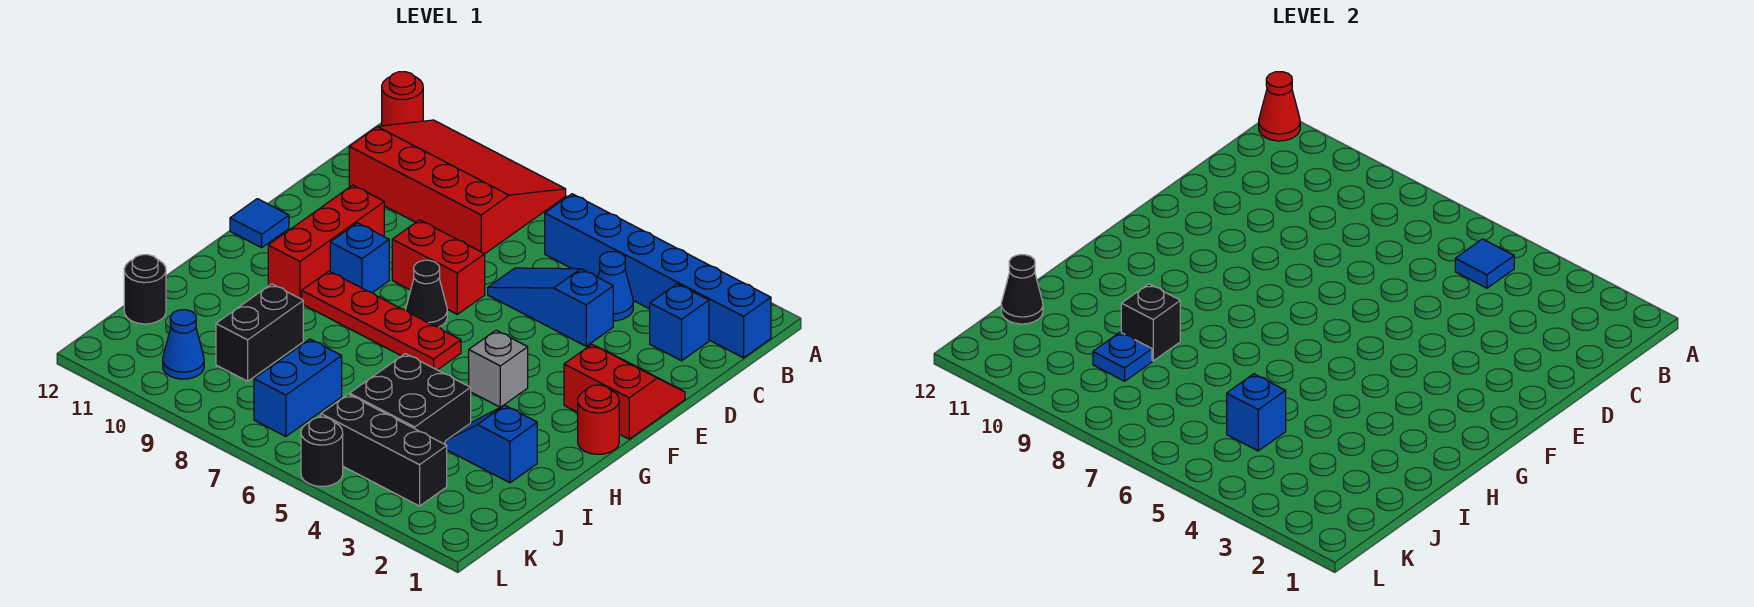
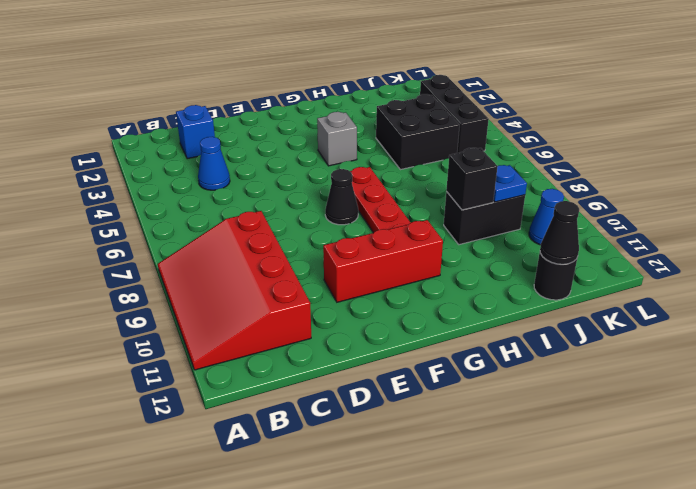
none -> red 1x1 round brick [382,72,423,126]
none -> blue 1x6 brick [545,194,771,358]
none -> blue 1x3 slope [488,268,613,346]

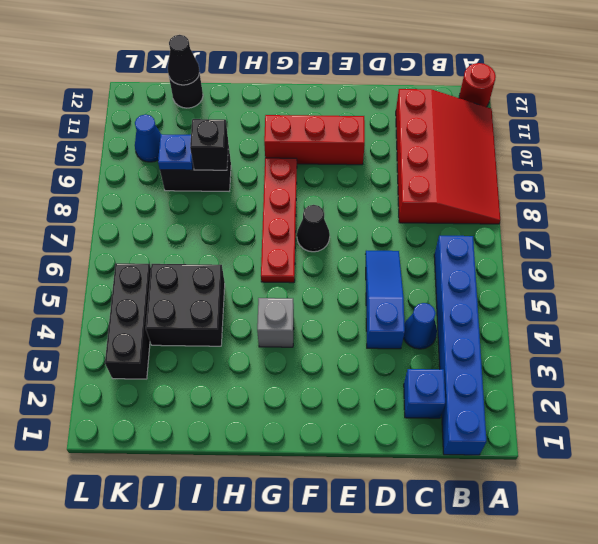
none -> red 2x2 slope [564,344,685,439]
none -> red 1x2 brick [392,220,485,314]
none -> blue 1x1 brick [330,223,389,293]

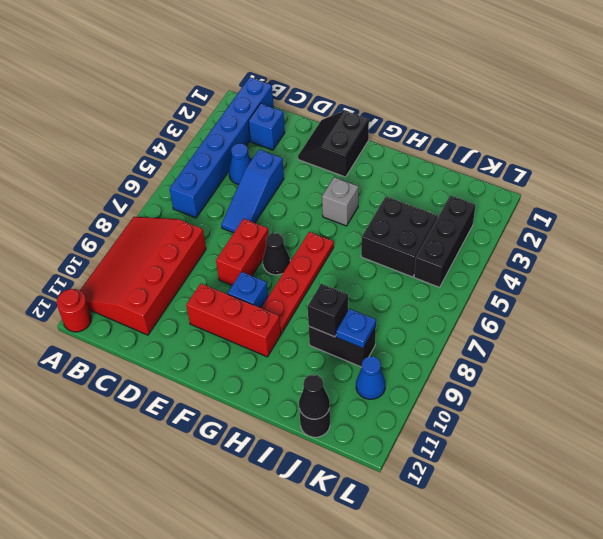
black 2x2 slope [298,111,369,177] -> red 2x2 slope [564,344,685,439]
none -> blue 1x1 tile [230,199,289,248]
none -> red 1x1 round brick [578,385,619,454]
none -> blue 1x2 slope [445,405,537,483]

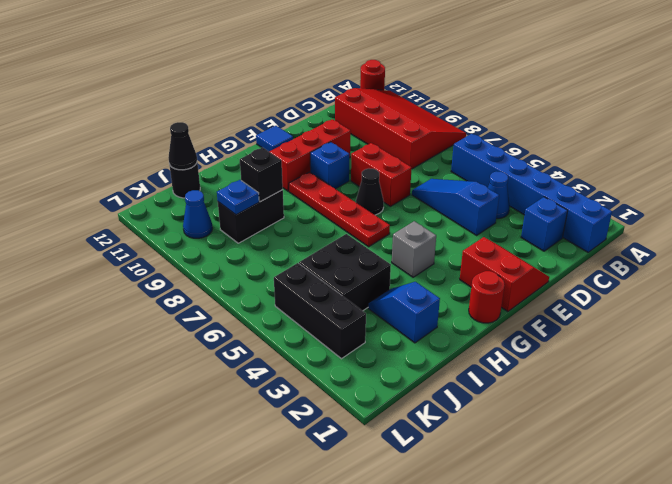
none -> blue 1x2 brick [254,339,342,436]
none -> black 1x1 round brick [301,417,343,487]
none -> red 1x1 cone [1259,72,1300,141]

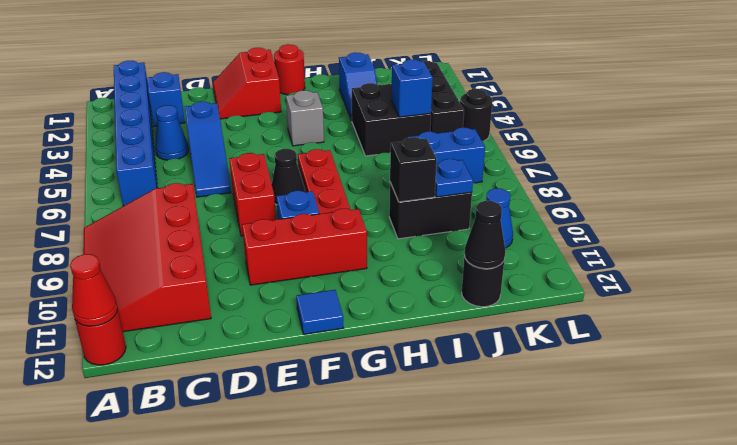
none -> blue 1x1 tile [1455,239,1514,288]

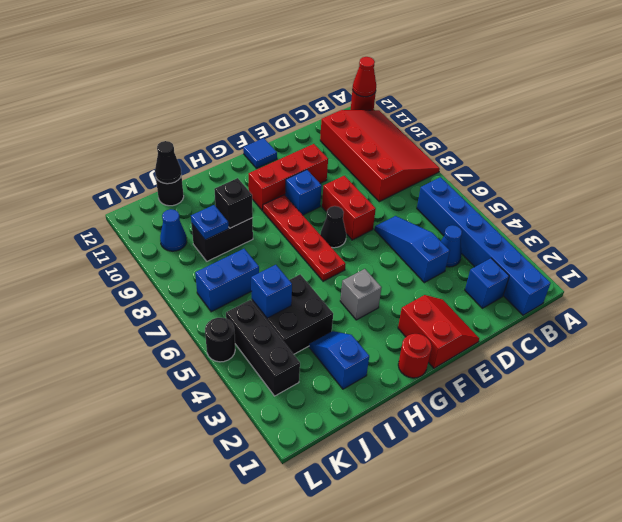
none -> blue 1x1 tile [1455,239,1514,288]

